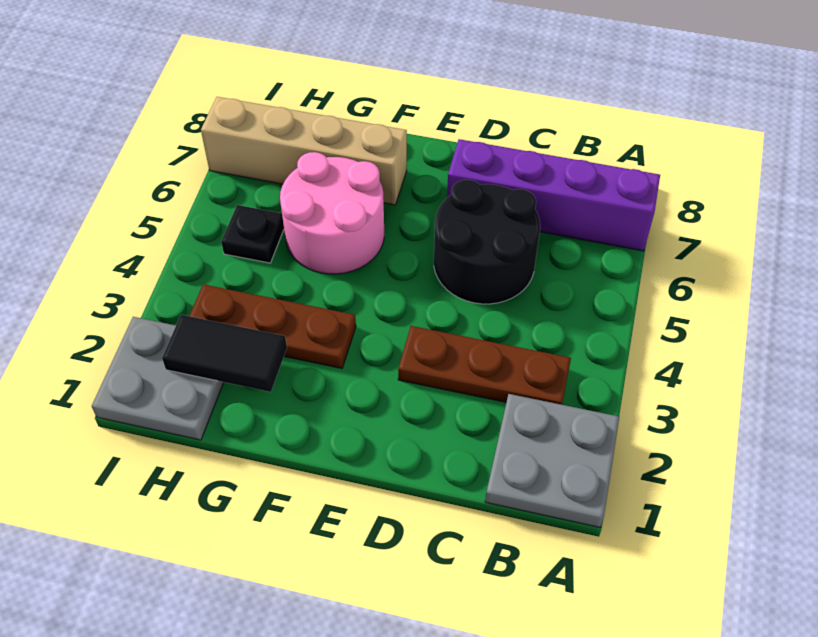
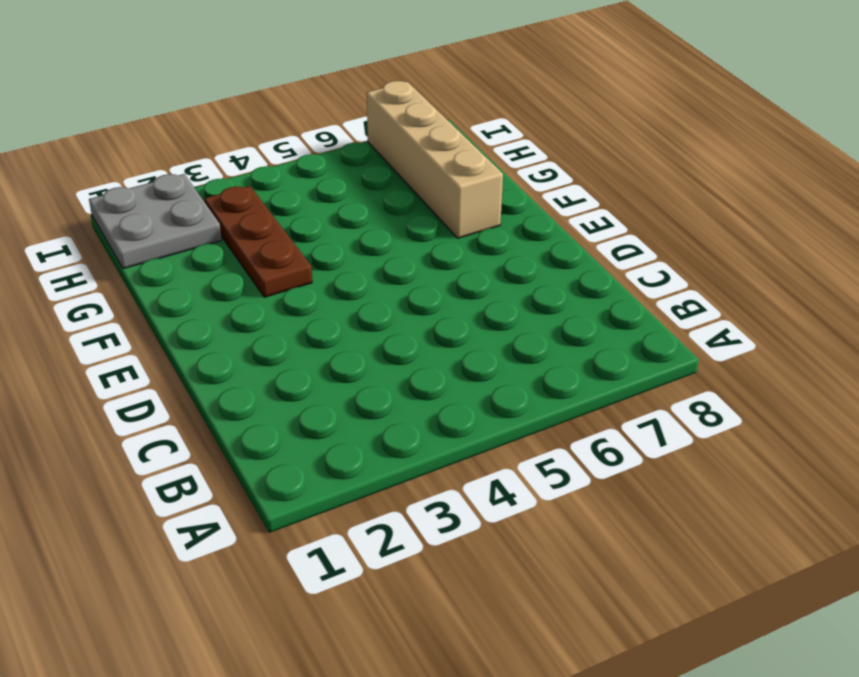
none -> grey 2x2 plate [485,394,619,527]
none -> purple 1x4 brick [447,139,660,251]

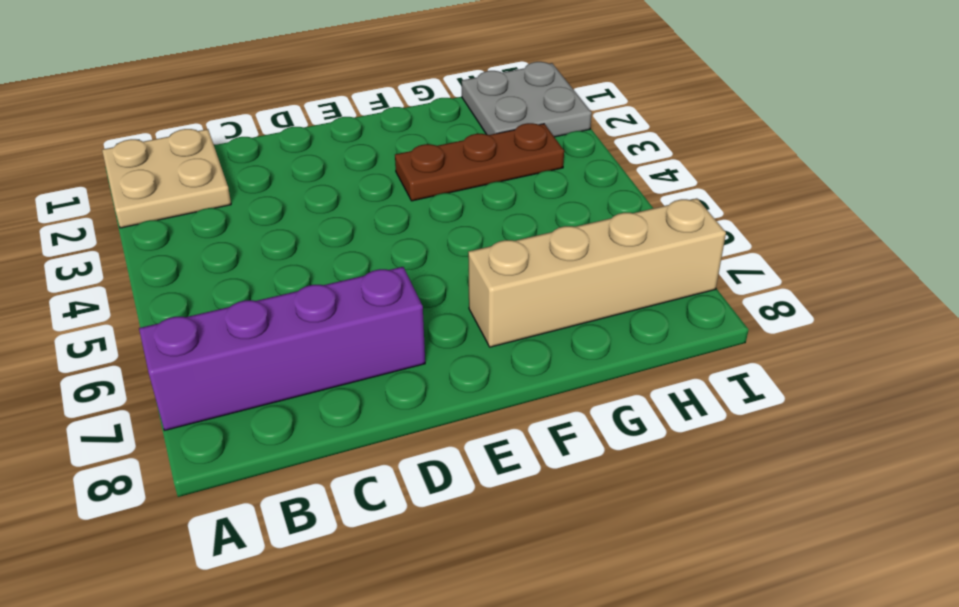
tan 2x2 plate [102,129,231,228] -> grey 2x2 plate [485,394,619,527]
none -> brown 1x3 plate [398,326,571,405]
none -> black 2x2 round brick [434,180,540,304]

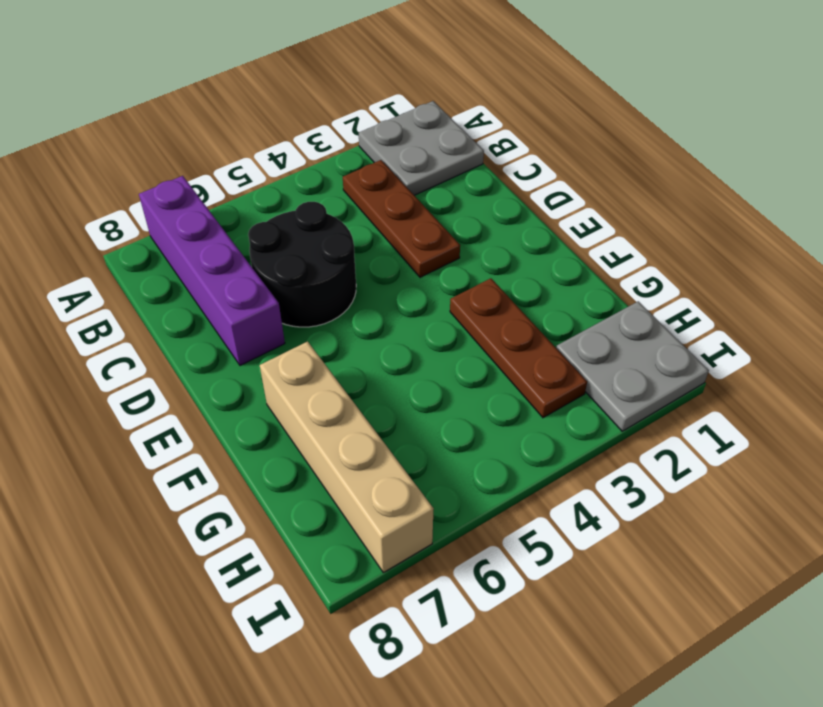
none -> pink 2x2 round brick [280,152,384,274]
none -> black 1x1 plate [221,205,284,263]

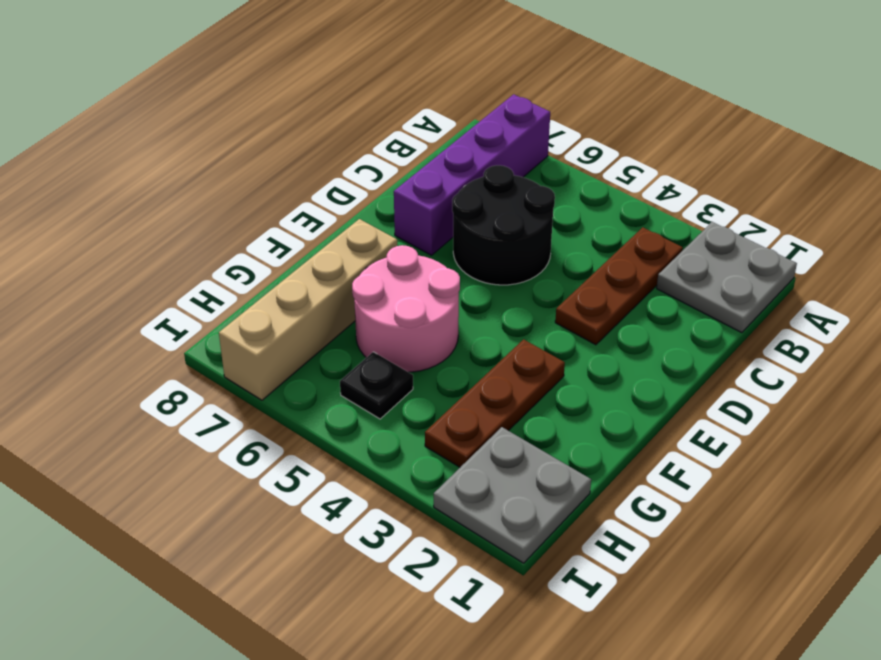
none -> black 1x2 tile [162,315,287,392]

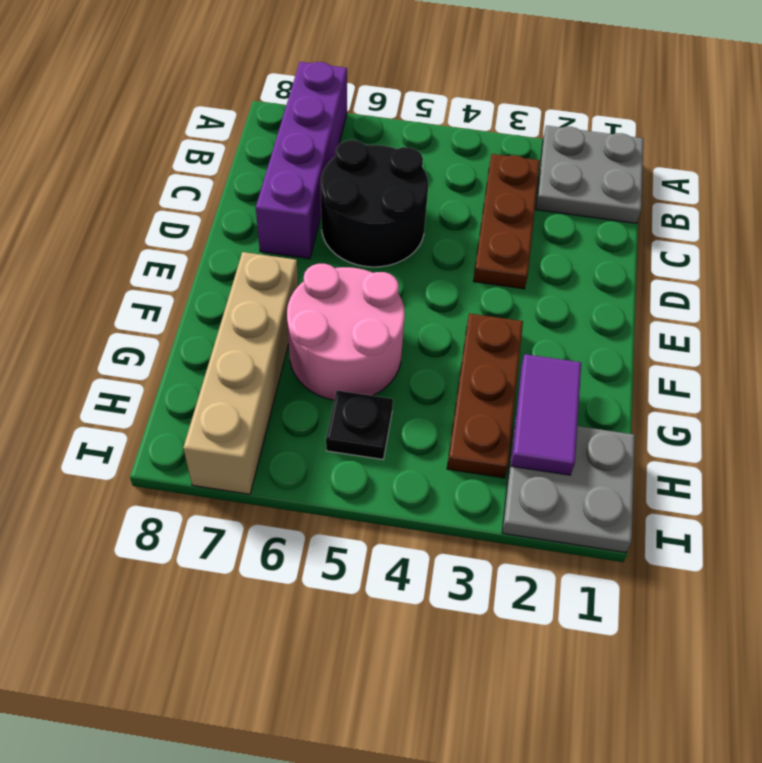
purple 1x2 tile [511,354,581,475] -> black 1x2 tile [162,315,287,392]

